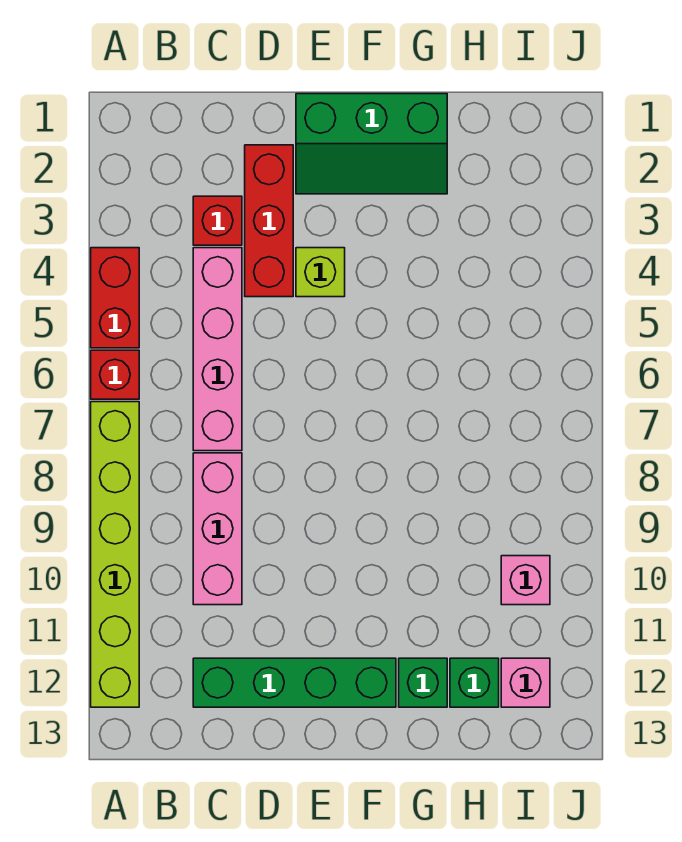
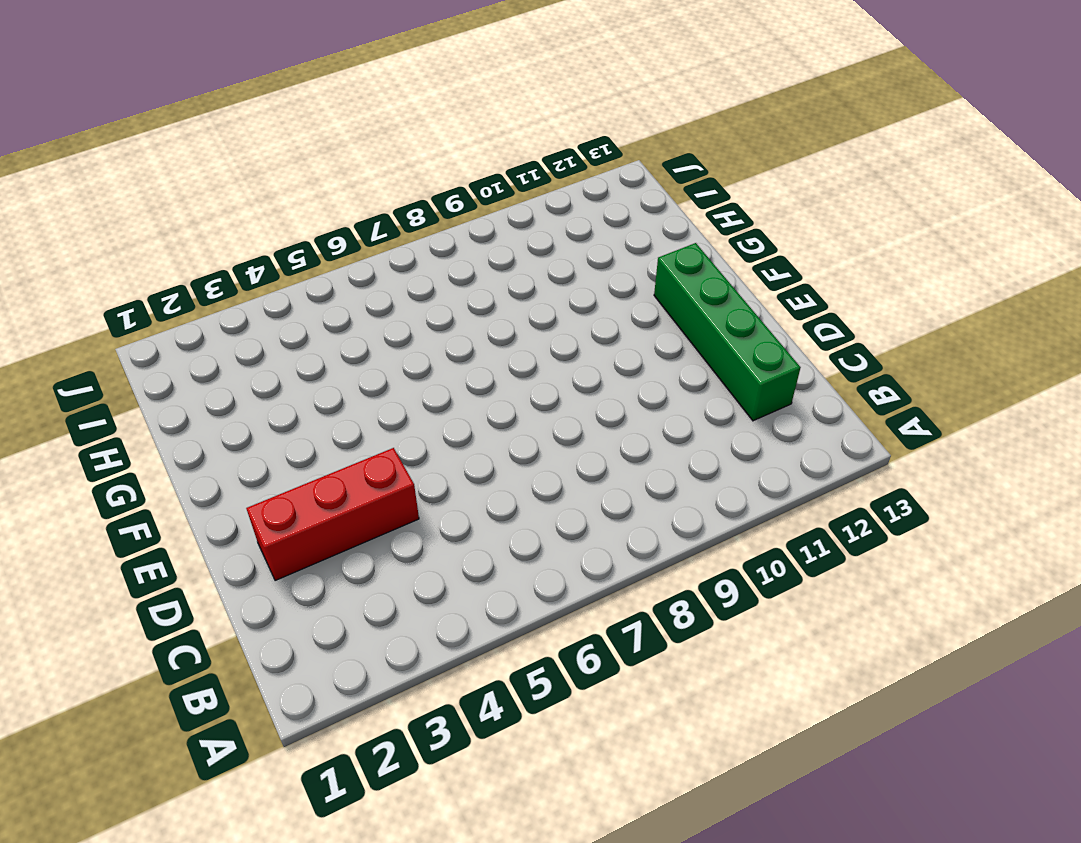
none -> red 1x2 brick [91,248,139,348]
none -> red 1x1 brick [91,350,139,399]
none -> lime 1x6 brick [91,402,139,707]

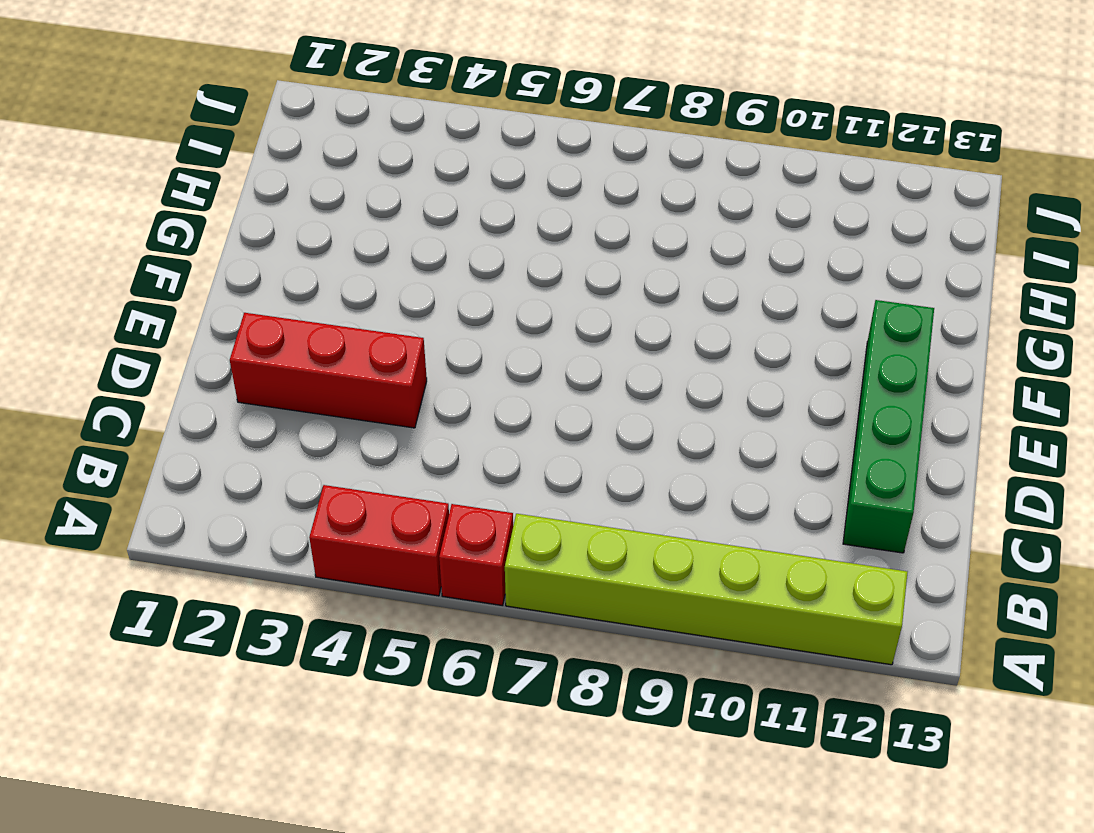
none -> red 1x1 brick [193,196,242,245]
none -> pink 1x4 brick [193,248,242,451]
none -> pink 1x3 brick [193,453,242,605]

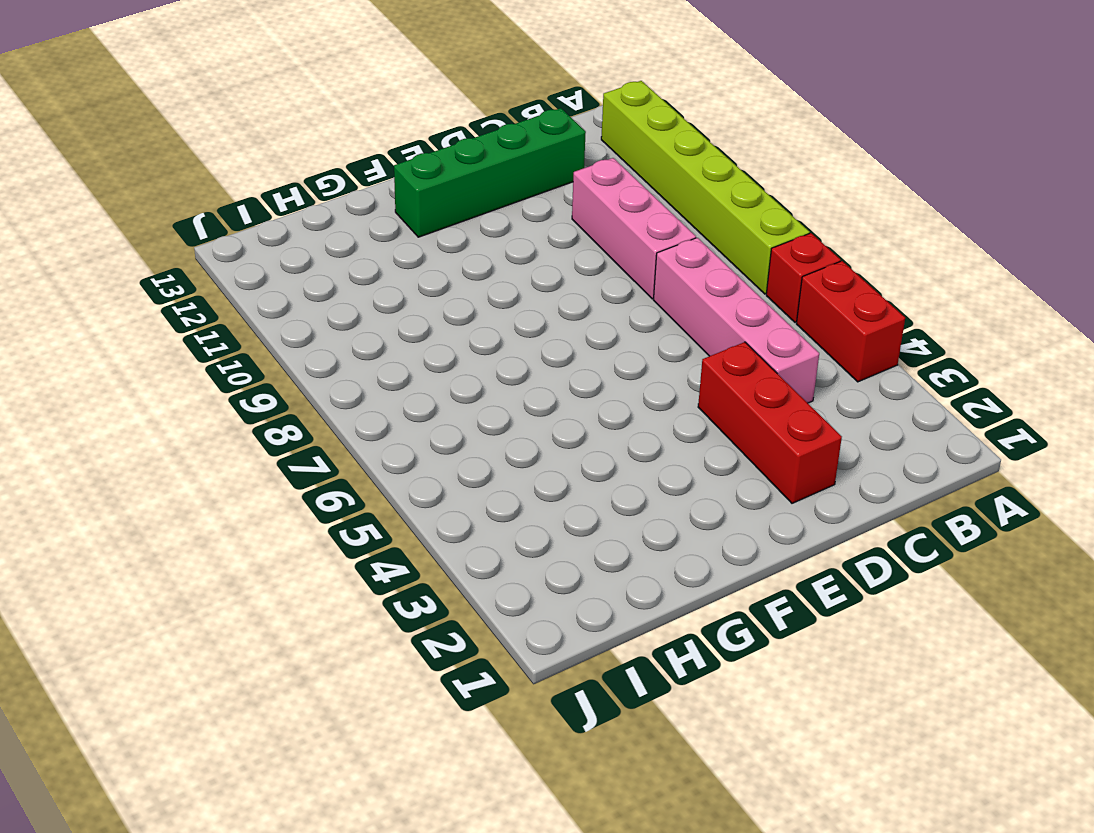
none -> red 1x1 brick [193,196,242,245]
none -> green 2x3 slope [296,94,447,194]
none -> lime 1x1 brick [296,248,345,297]

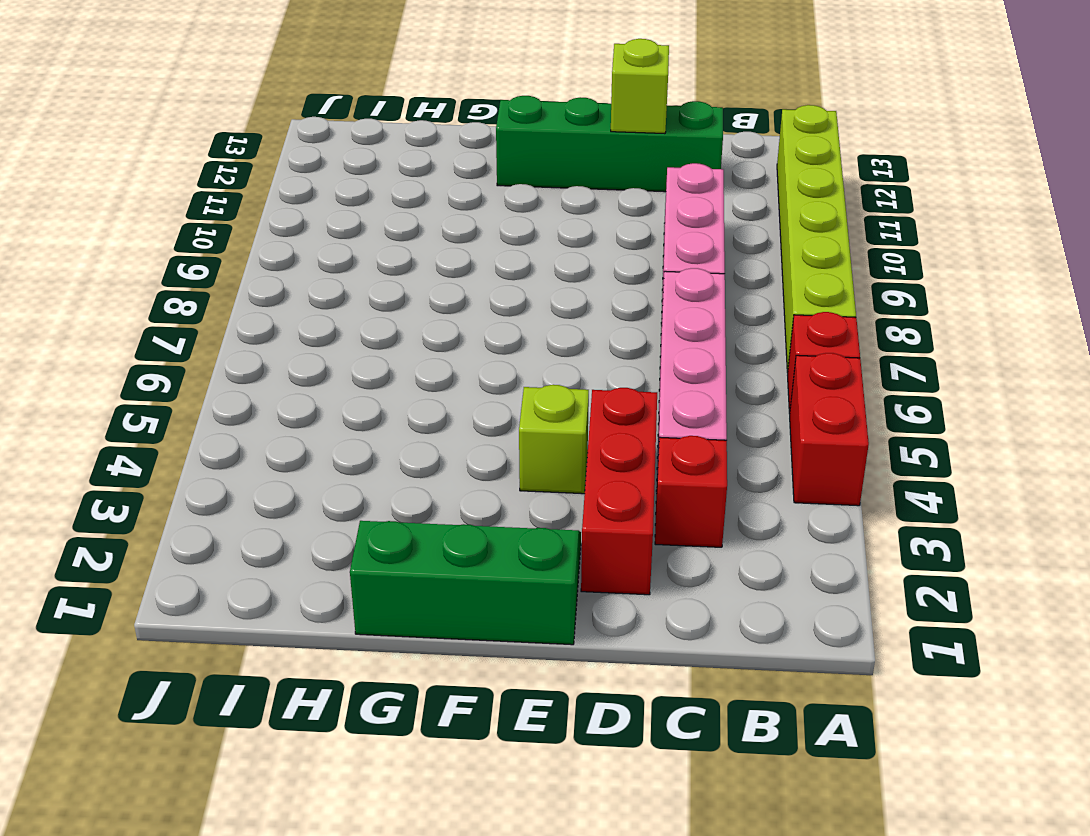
lime 1x1 brick [611,39,669,134] -> none
none -> green 1x1 brick [399,658,447,707]
none -> green 1x1 brick [450,658,499,707]
none -> pink 1x1 brick [501,556,550,605]

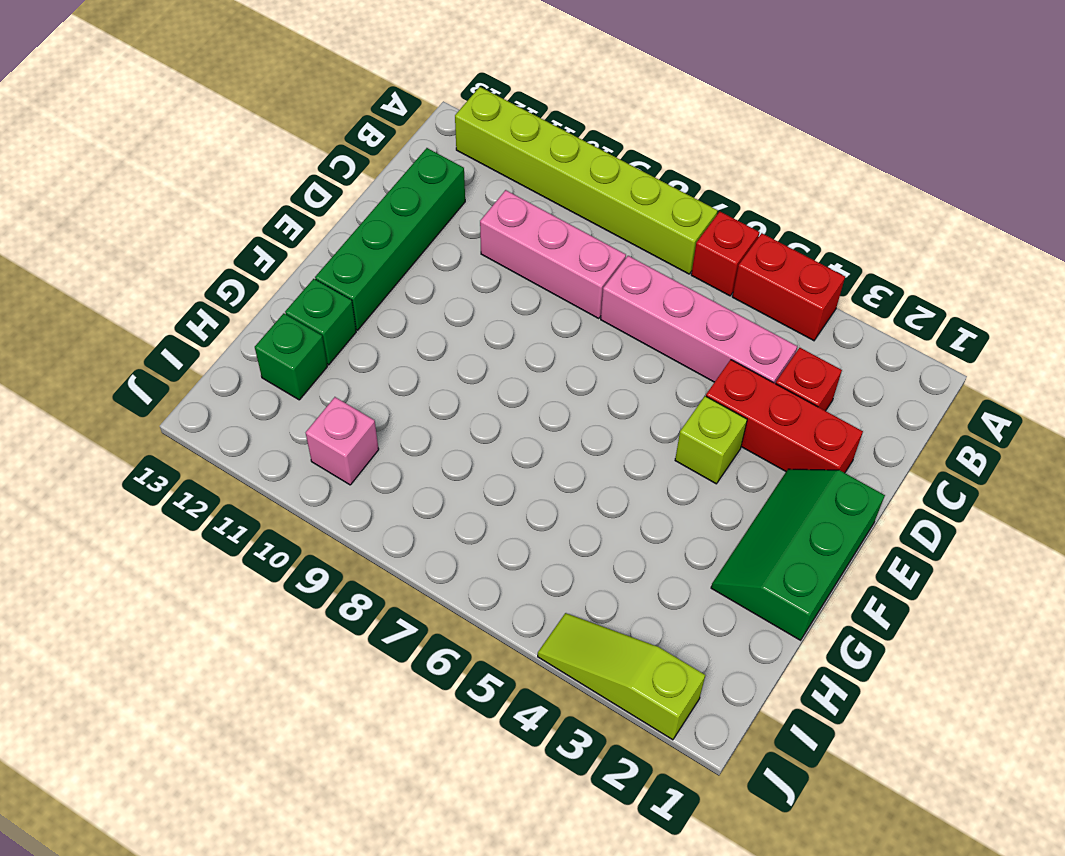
lime 1x3 slope [538,613,705,740] -> none
none -> pink 1x1 brick [501,658,550,707]

